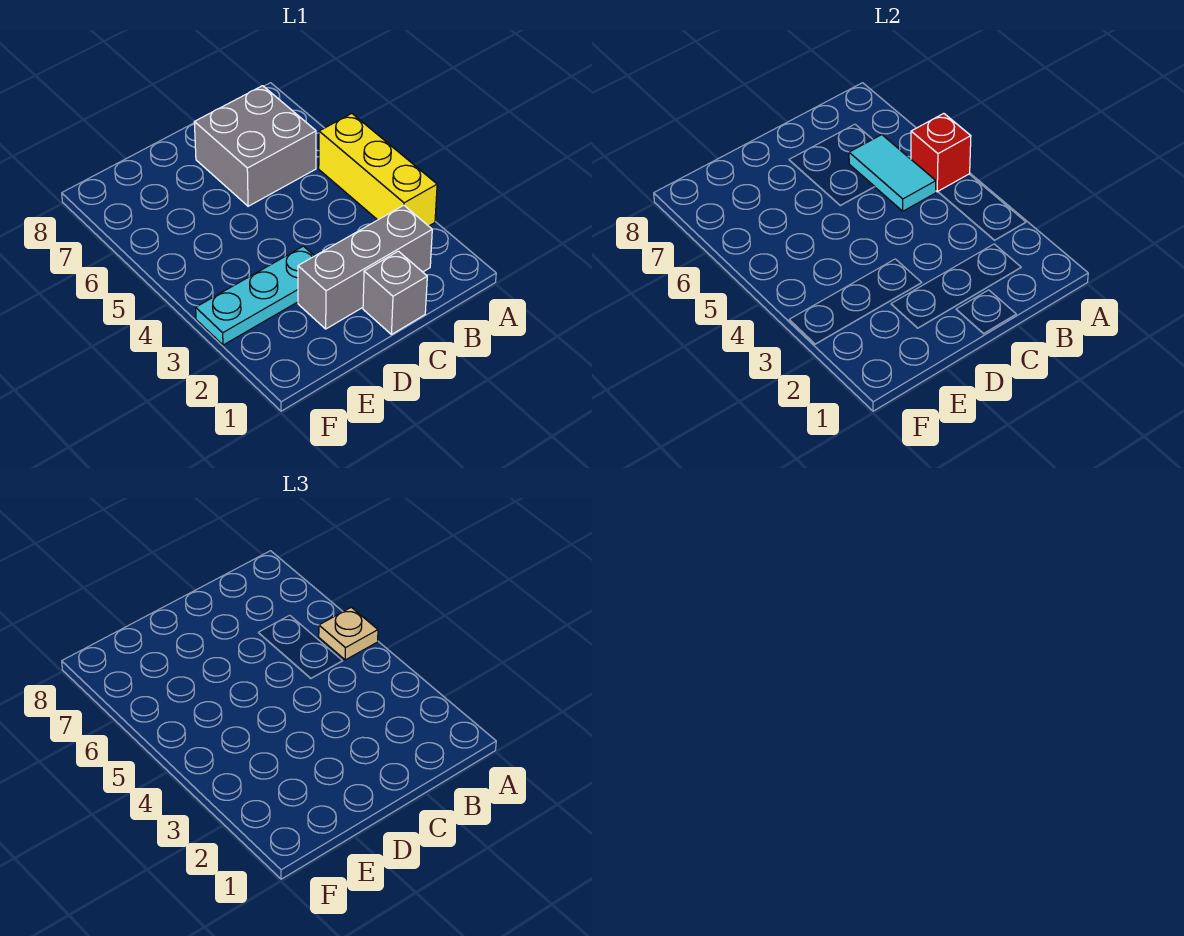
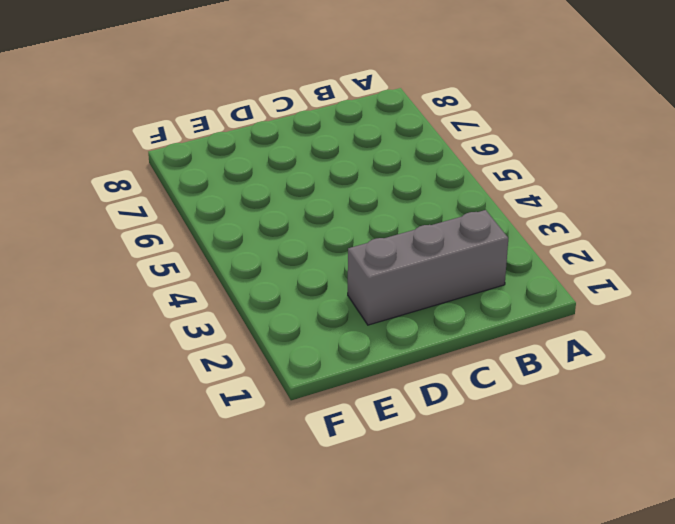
none -> yellow 1x3 brick [319,113,437,226]
none -> grey 2x2 brick [194,86,316,206]

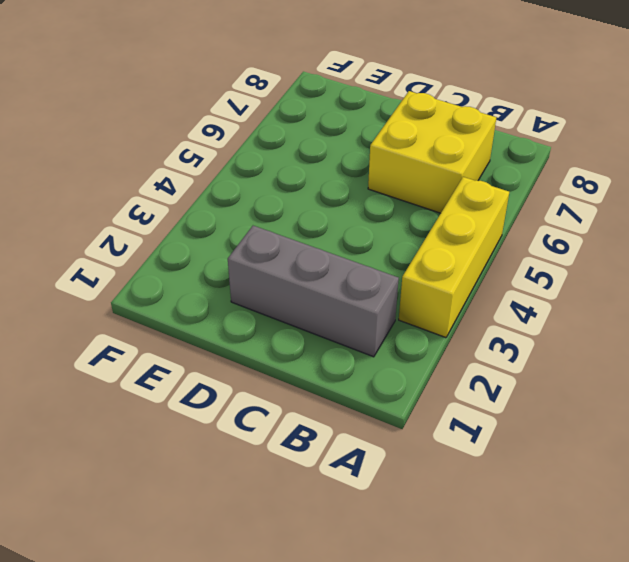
yellow 2x2 brick [368,91,496,213] -> grey 2x2 brick [194,86,316,206]
none -> grey 1x1 brick [363,251,427,334]
none -> cyan 1x3 plate [196,246,314,345]

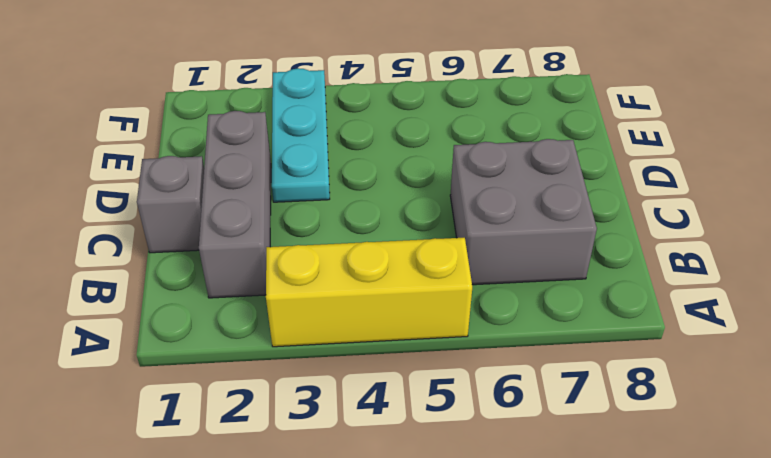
none -> red 1x1 brick [911,113,971,192]
none -> cyan 1x2 tile [849,135,936,211]

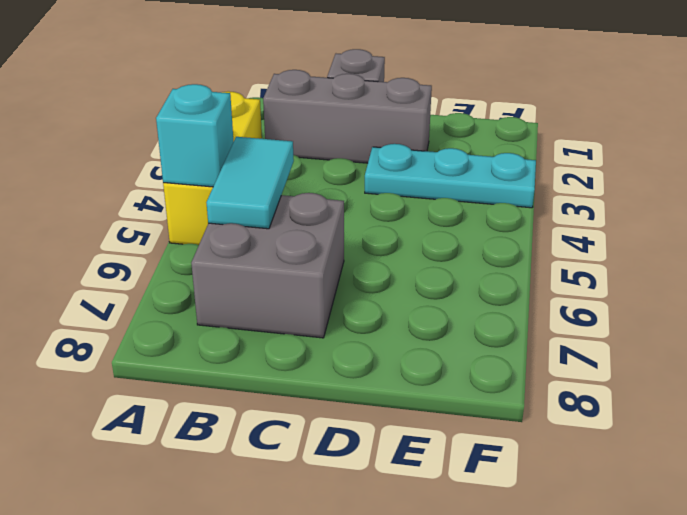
cyan 1x1 brick [156,84,234,187] -> red 1x1 brick [911,113,971,192]
none -> tan 1x1 plate [319,607,378,660]

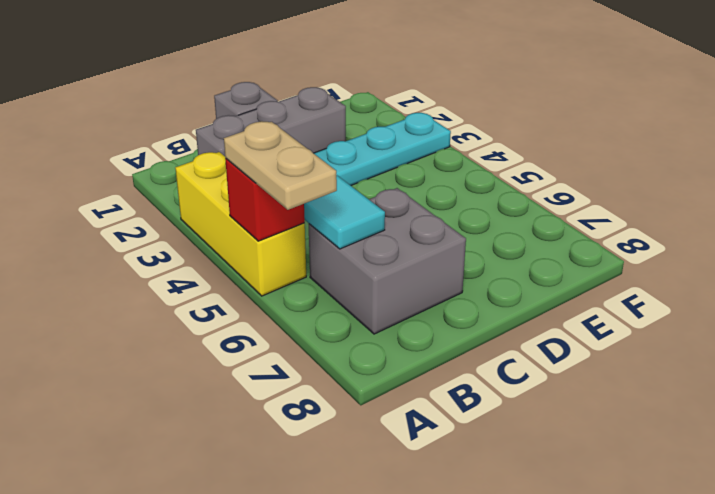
tan 1x2 plate [224,121,337,210] -> tan 1x1 plate [319,607,378,660]

